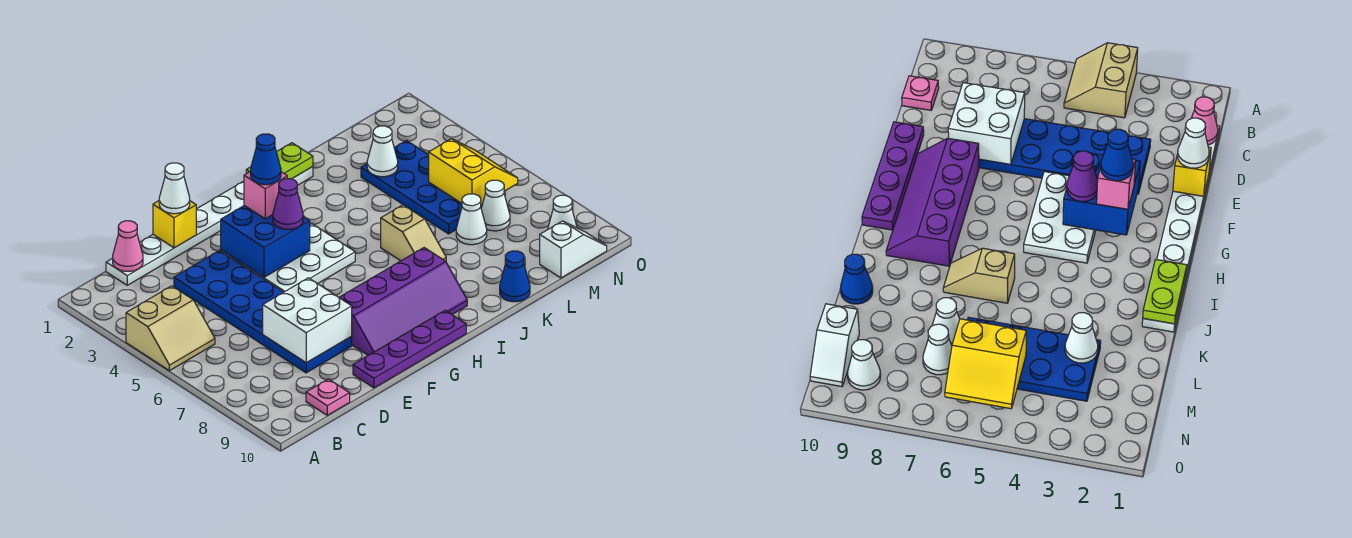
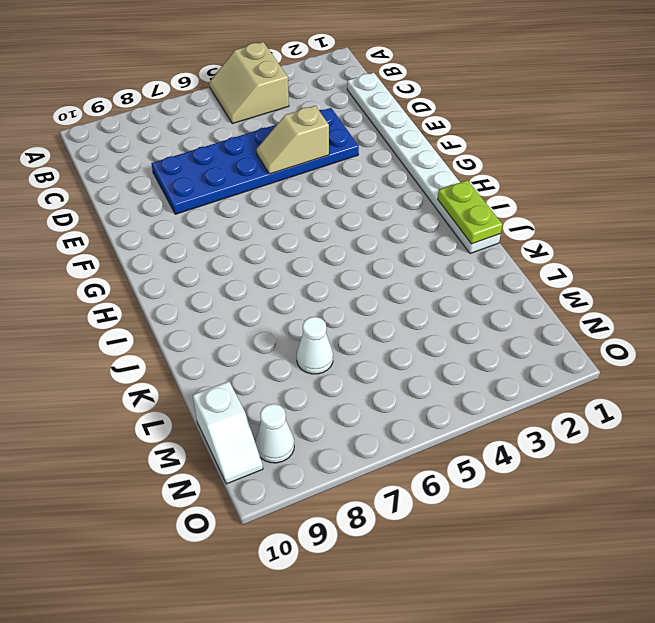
tan 1x2 slope [257,106,329,174] -> tan 1x2 slope moved to [381,205,446,261]
none -> pink 1x1 plate [306,379,350,415]
none -> purple 1x4 plate [353,310,466,388]
none -> white 2x3 plate [243,224,355,292]

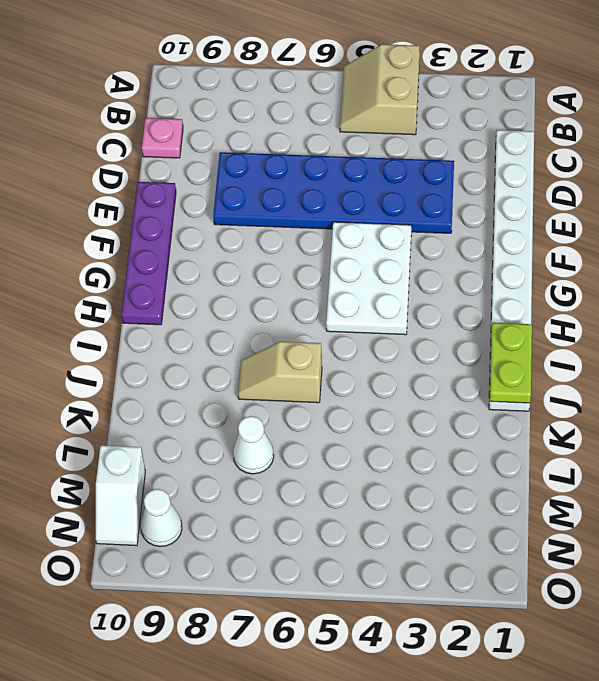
none -> purple 2x4 slope [339,248,467,355]
none -> blue 1x1 cone [500,251,530,302]
none -> blue 2x4 plate [361,141,482,234]

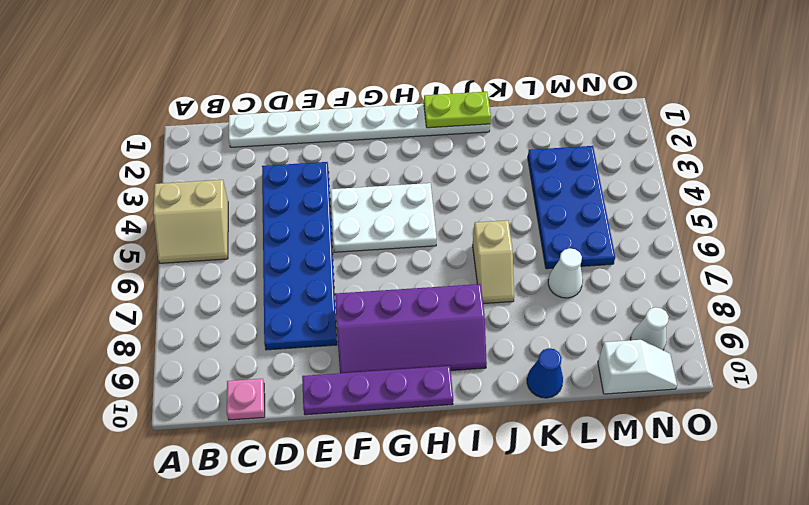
none -> white 1x1 cone [481,180,510,231]
none -> pink 1x1 cone [113,221,143,271]
none -> white 2x2 brick [263,278,352,363]

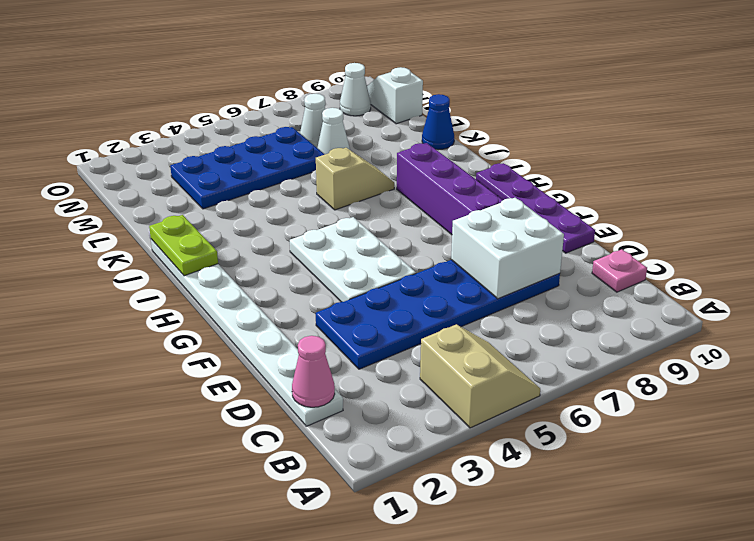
none -> yellow 1x1 brick [153,201,196,248]
none -> blue 2x2 brick [221,206,310,277]
none -> white 1x1 cone [367,126,398,177]

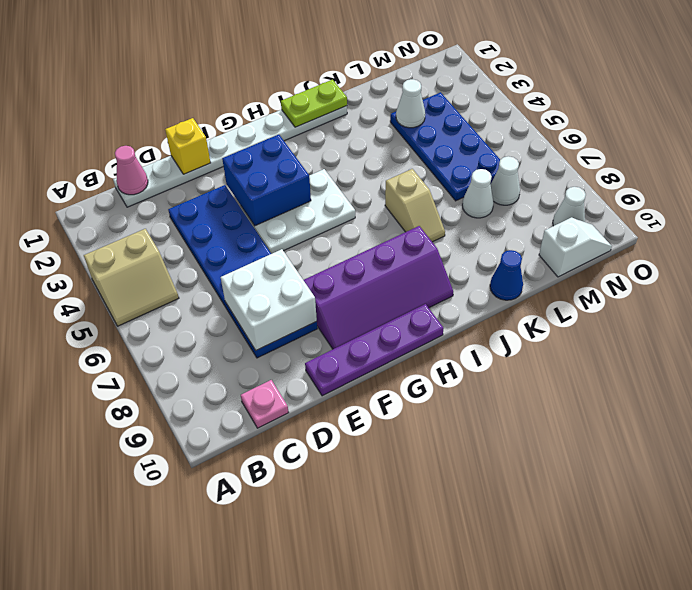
none -> yellow 2x2 slope [429,139,518,205]
none -> white 1x1 cone [159,163,190,214]
none -> pink 1x1 brick [244,171,287,219]

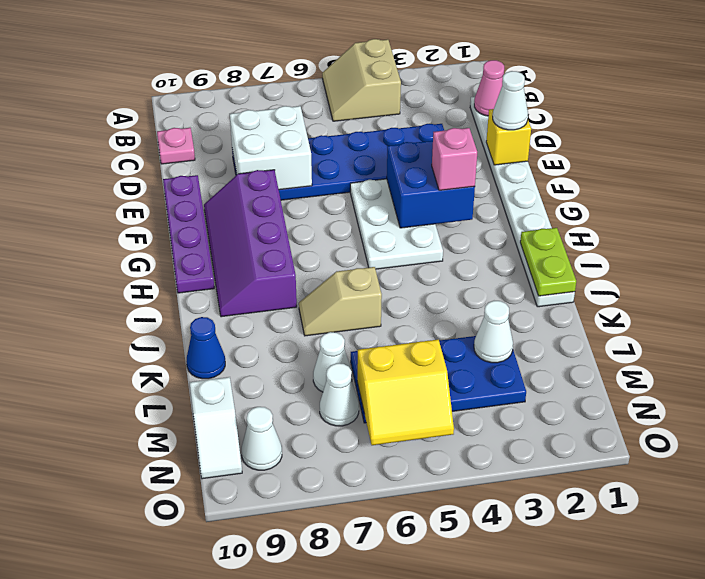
none -> purple 1x1 cone [273,179,303,229]
none -> blue 1x1 cone [251,134,281,185]

